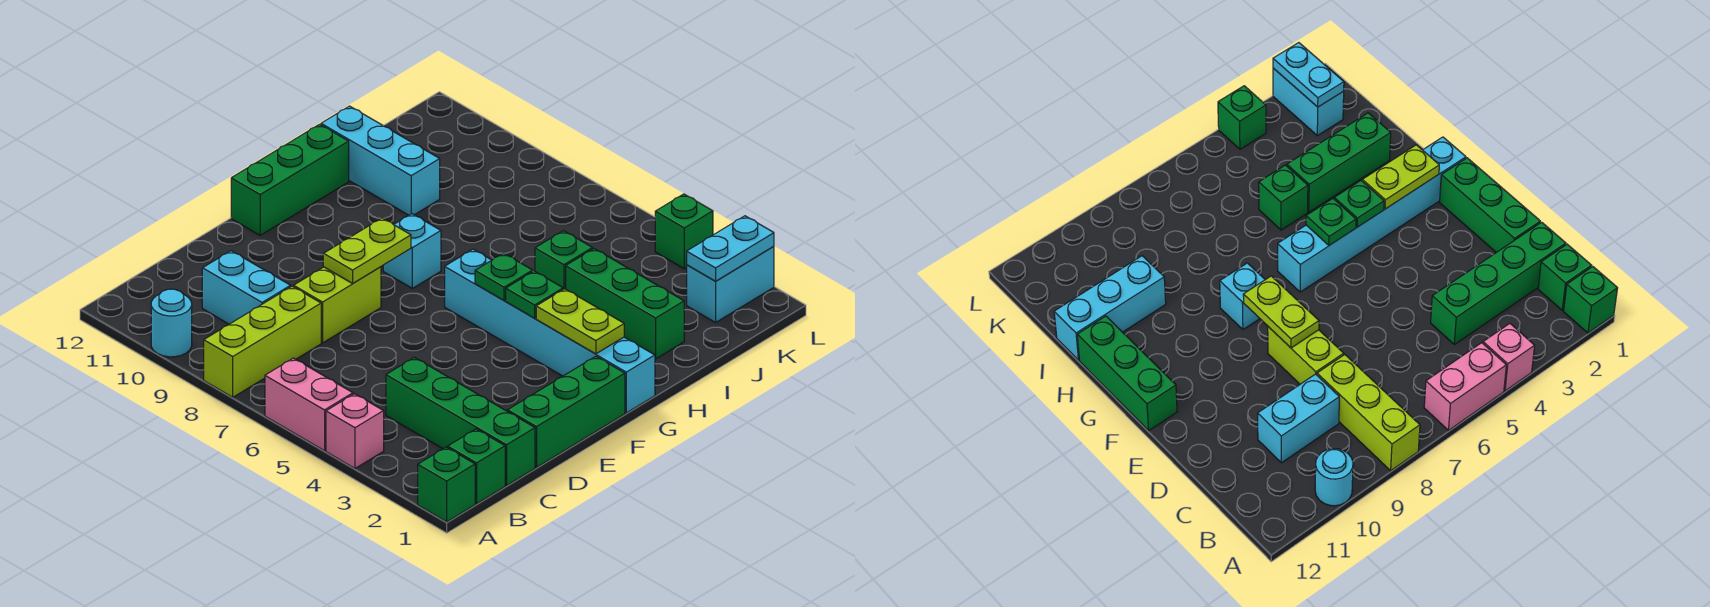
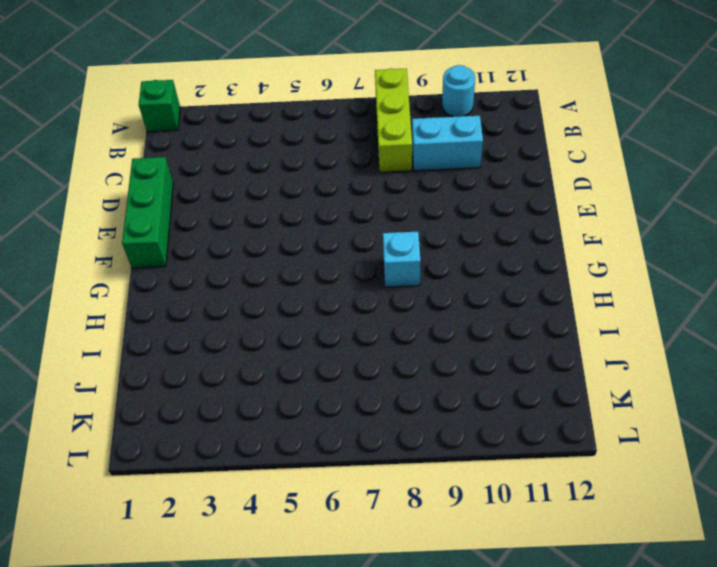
none -> pink 1x1 brick [326,394,384,468]
none -> pink 1x2 brick [265,358,353,451]
none -> green 1x1 brick [448,429,505,504]

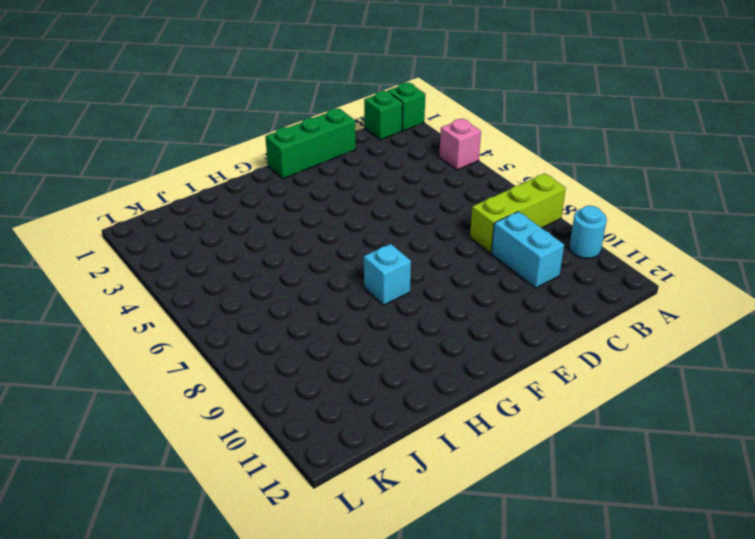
none -> pink 1x2 brick [265,358,353,451]
none -> green 1x4 brick [386,357,535,486]
none -> lime 1x2 brick [294,267,381,343]

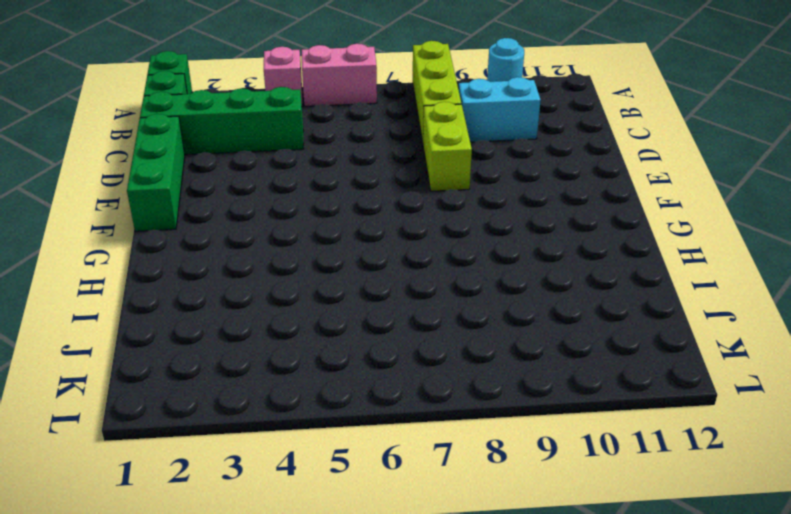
none -> green 1x3 brick [231,124,349,235]
none -> cyan 1x6 brick [445,249,655,413]
none -> cyan 1x1 brick [383,214,441,288]

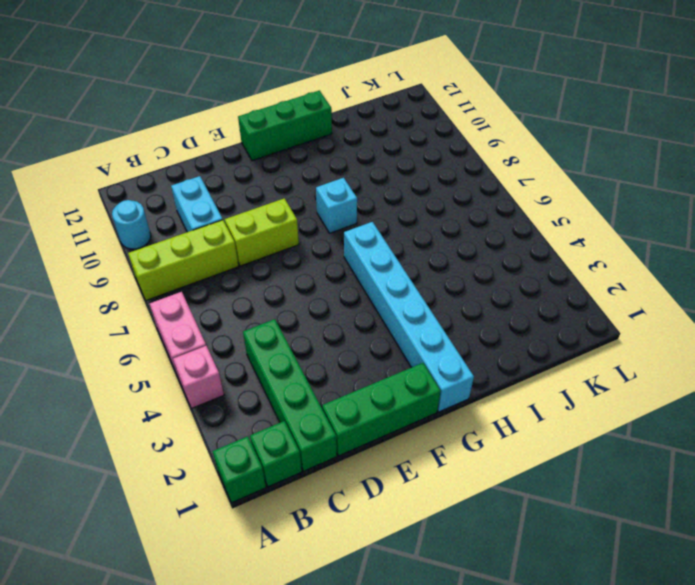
none -> green 1x3 brick [566,249,684,359]
none -> green 1x1 brick [535,231,593,289]
none -> cyan 1x3 brick [321,106,440,215]

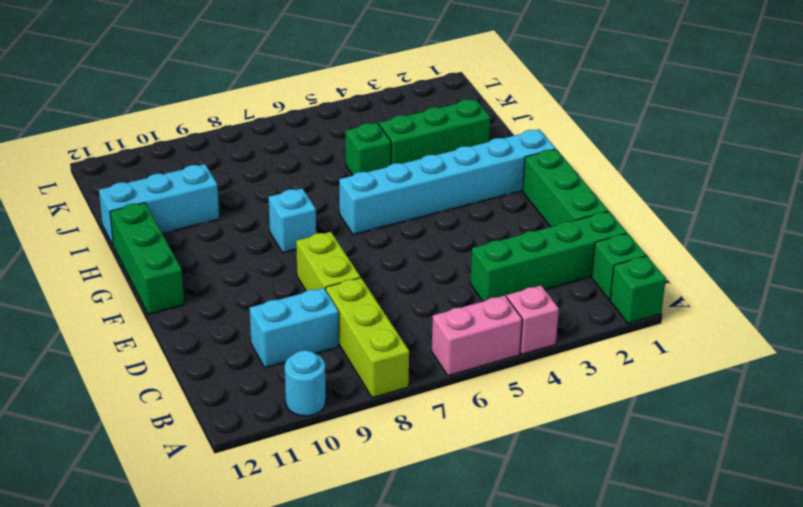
none -> cyan 1x2 brick [687,246,774,322]
none -> green 1x1 brick [655,194,713,269]
none -> lime 1x2 plate [323,218,411,283]

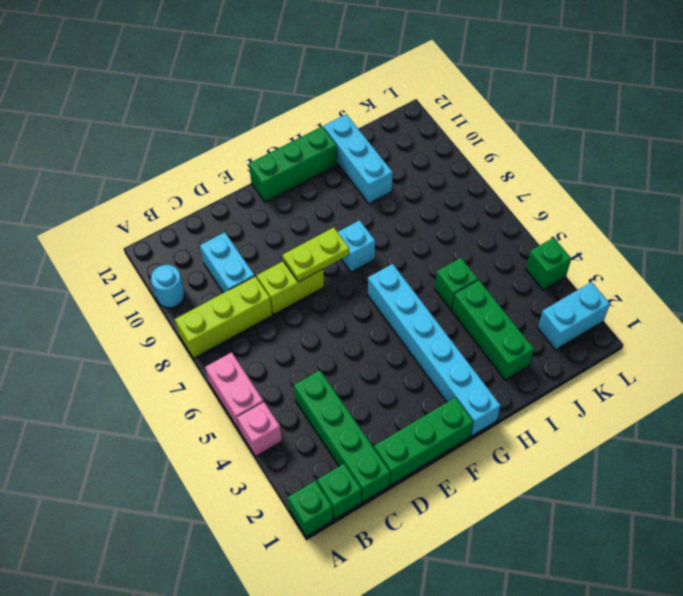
none -> lime 1x2 plate [536,289,624,354]
none -> green 1x1 plate [506,271,563,318]
none -> green 1x1 plate [475,253,533,301]

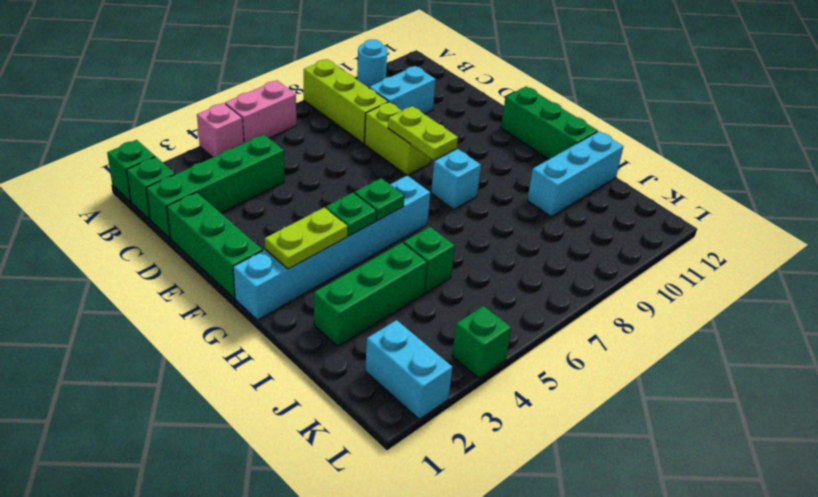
none -> cyan 1x2 plate [687,216,774,281]

